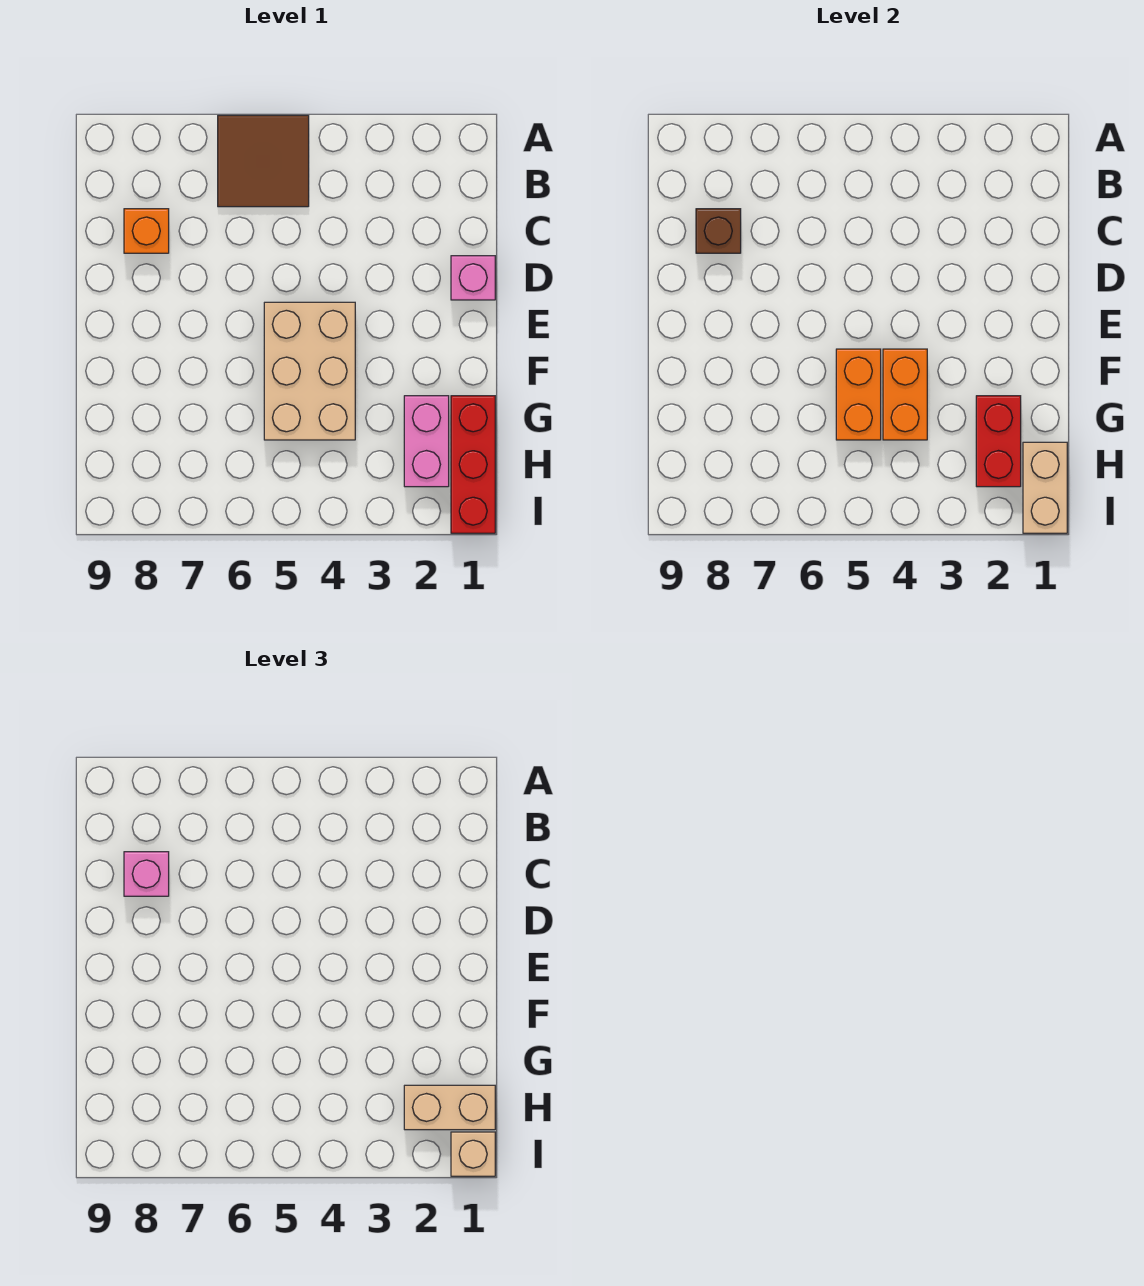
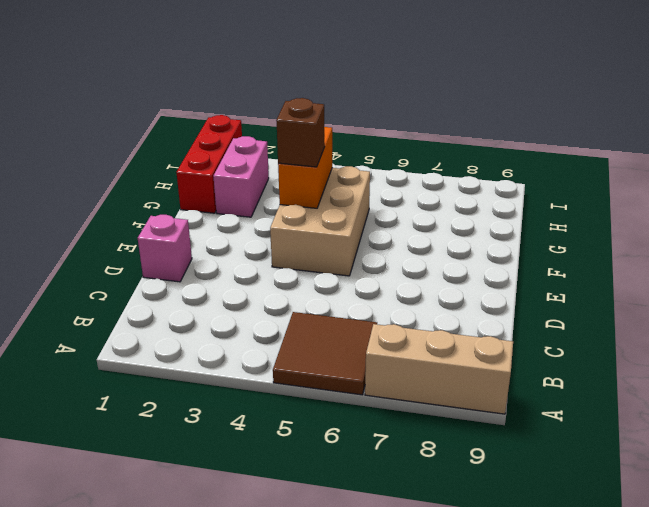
tan 1x3 brick [365,324,513,414] -> none
brown 1x1 brick [276,98,325,167] -> brown 1x1 brick moved to [696,209,741,253]
none -> orange 1x1 brick [124,209,169,253]
none -> orange 1x2 brick [836,349,881,440]
none -> red 1x2 brick [976,396,1021,487]

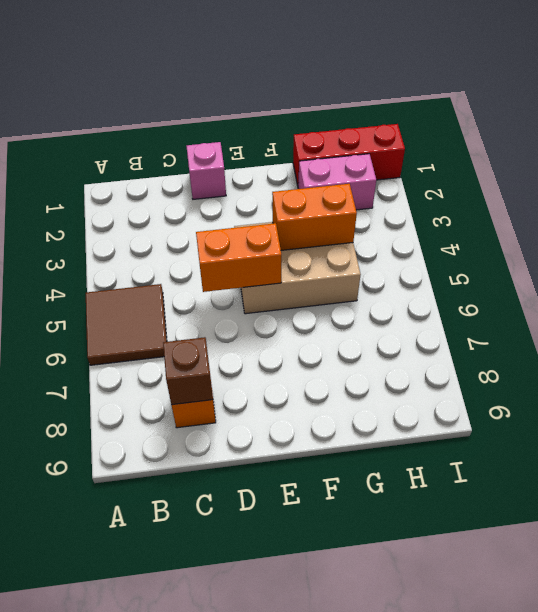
orange 1x2 brick [196,223,281,292] -> orange 1x2 brick moved to [836,349,881,440]
none -> red 1x2 brick [976,396,1021,487]
none -> tan 1x2 brick [1023,442,1067,533]
none -> pink 1x1 brick [124,852,169,896]

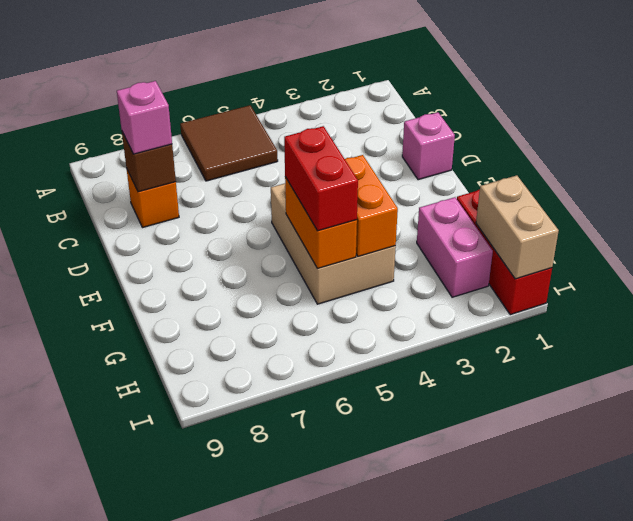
red 1x2 brick [284,126,358,231] -> red 1x2 brick moved to [976,396,1021,487]
none -> tan 1x2 brick [404,1085,495,1130]
none -> tan 1x1 brick [451,1132,495,1176]

